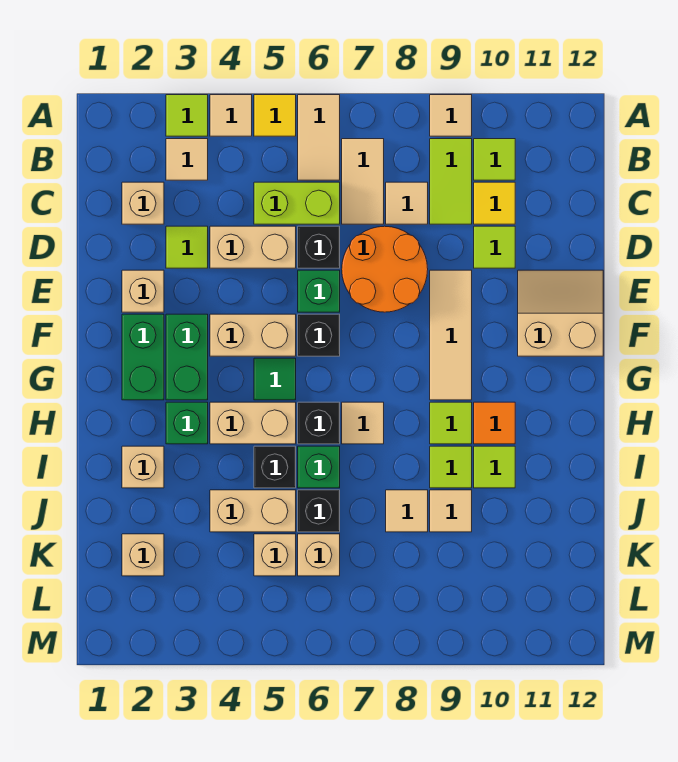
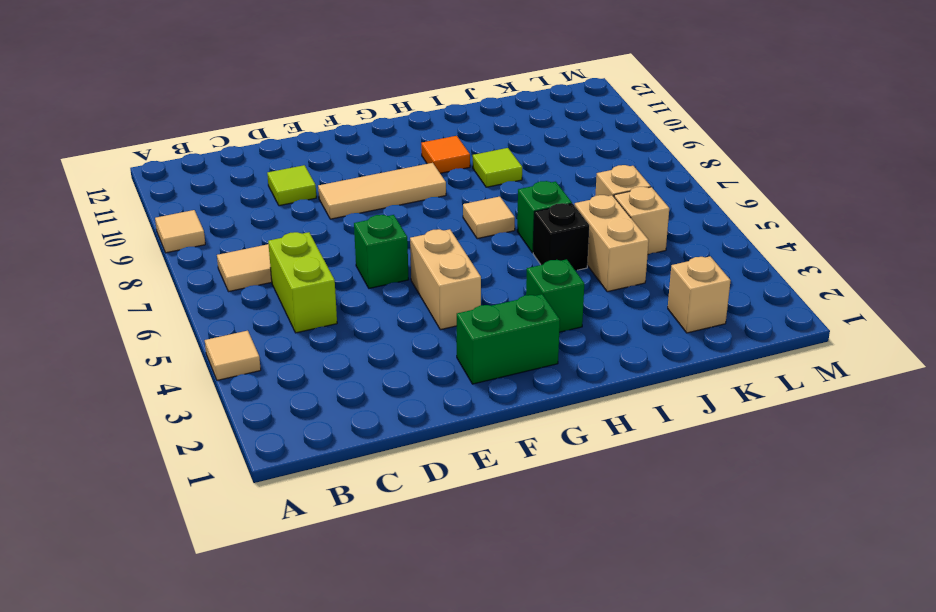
none -> lime 1x1 tile [166,95,208,136]
none -> yellow 1x1 tile [254,95,296,136]
none -> tan 1x2 tile [298,95,340,180]
none -> tan 1x1 tile [166,139,208,180]

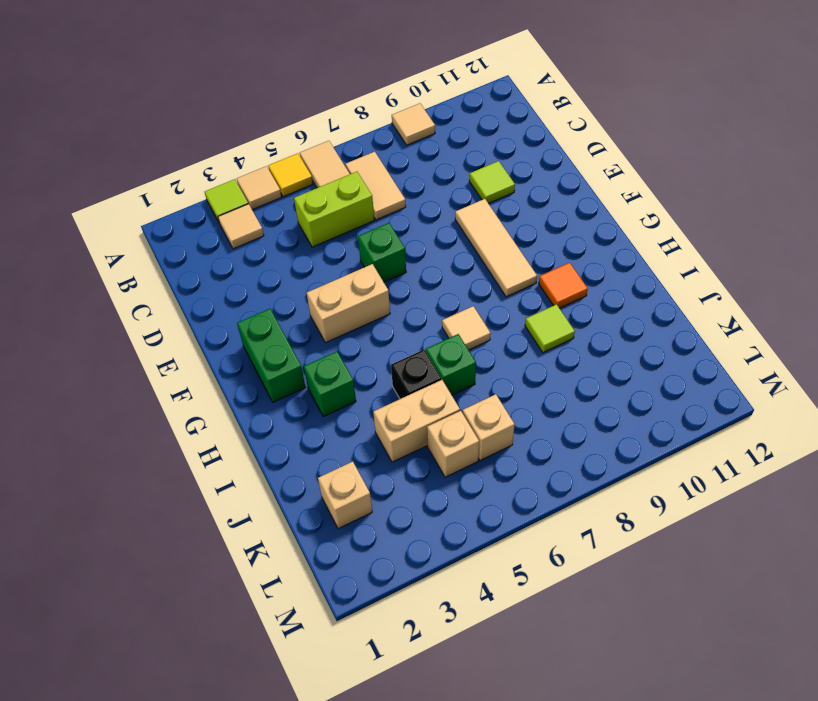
none -> lime 1x2 tile [430,139,472,224]
none -> lime 1x1 tile [474,139,515,180]
none -> tan 1x1 brick [122,182,164,224]
none -> tan 1x1 tile [386,182,428,224]

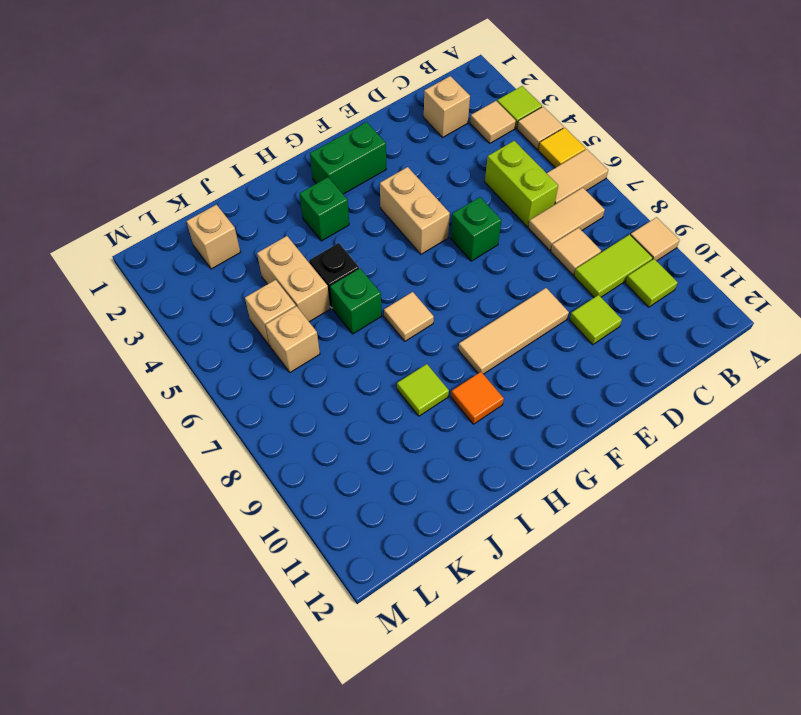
none -> yellow 1x1 tile [474,182,515,224]
none -> lime 1x1 tile [166,226,208,268]
none -> tan 1x2 brick [210,226,296,268]
none -> black 1x1 brick [298,226,340,268]

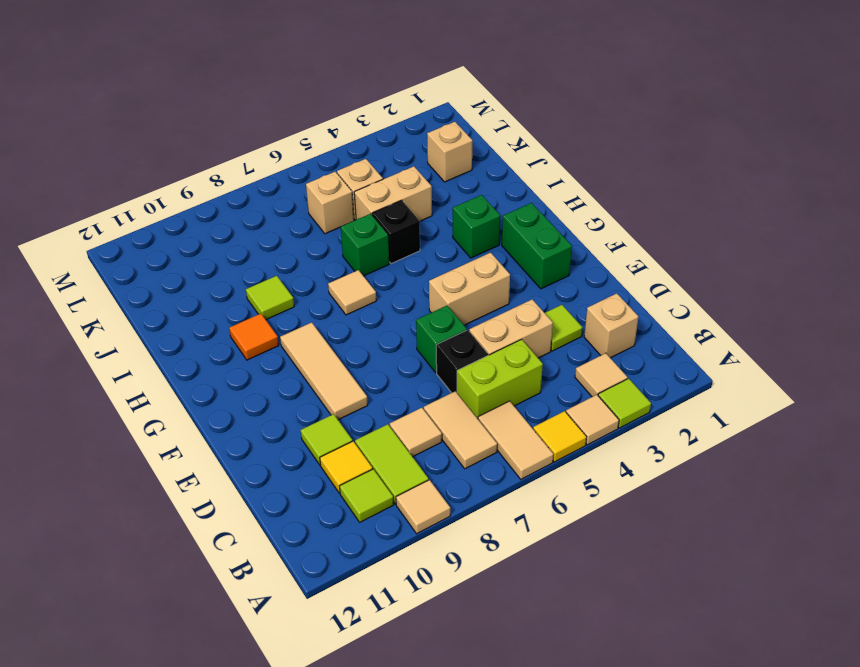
none -> orange 2x2 round brick [342,226,428,312]
none -> tan 1x1 brick [122,270,164,312]
none -> tan 2x2 slope [518,270,603,356]
none -> green 1x2 brick [166,314,208,400]

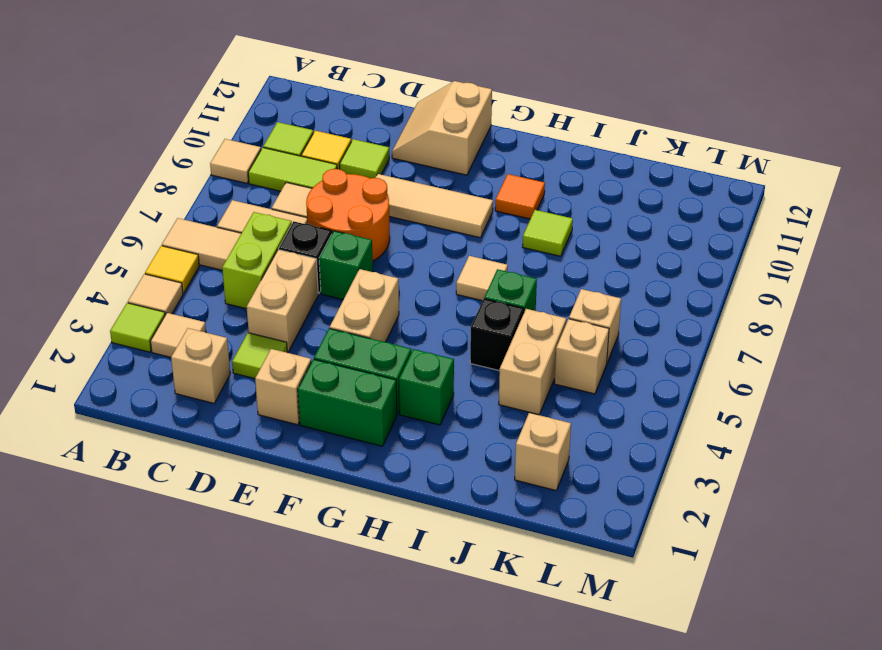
none -> black 1x1 brick [298,314,340,356]
none -> green 1x1 tile [254,358,296,400]
none -> tan 1x2 brick [210,402,296,444]
none -> black 1x1 brick [298,402,340,444]

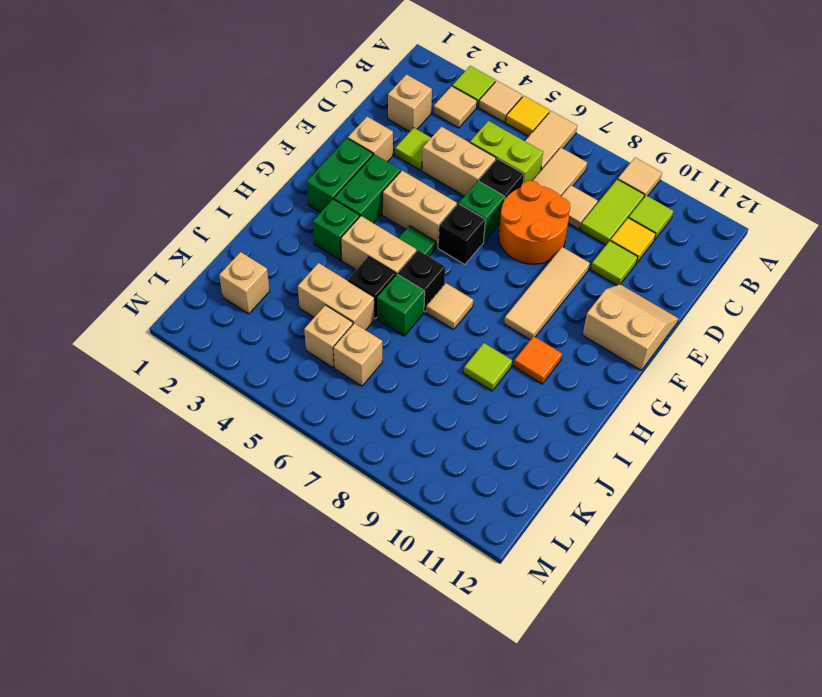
none -> lime 1x1 tile [430,402,472,444]
none -> tan 1x1 brick [122,446,164,488]
none -> lime 1x1 tile [474,446,515,488]
none -> black 1x1 brick [298,490,340,532]

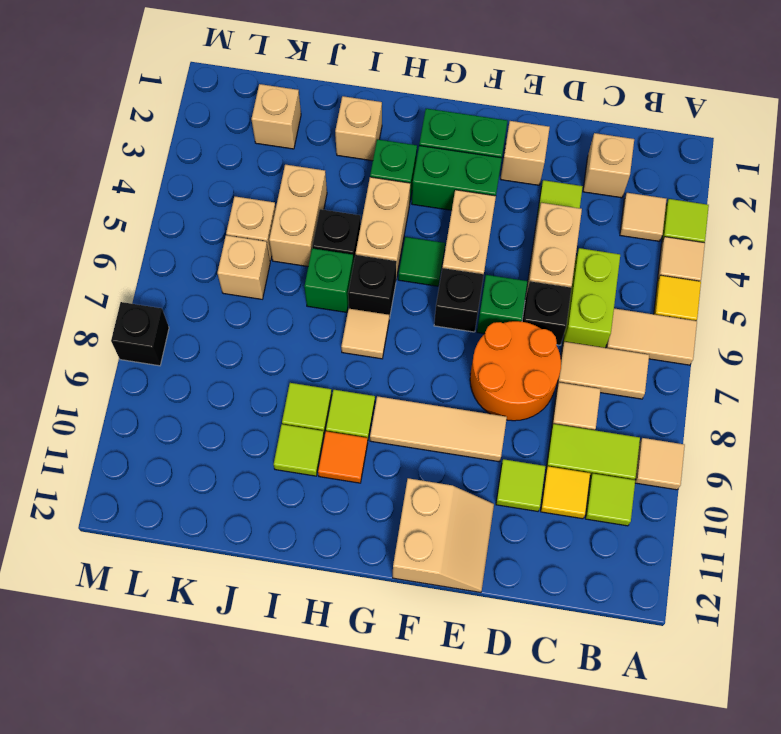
black 1x1 brick [111,302,169,366] -> black 1x1 brick moved to [298,490,340,532]
none -> tan 1x1 tile [386,490,428,532]
none -> tan 1x1 tile [430,490,472,532]

